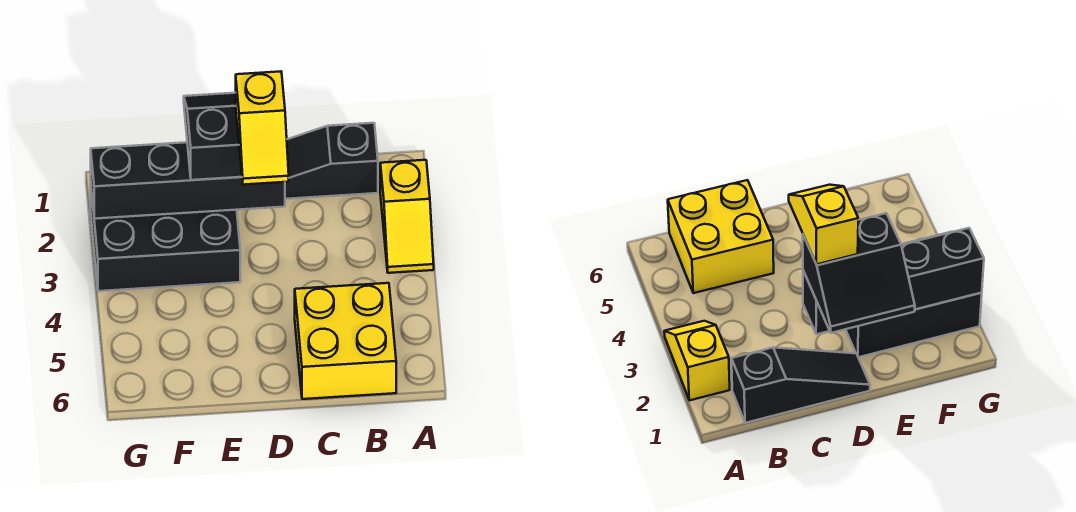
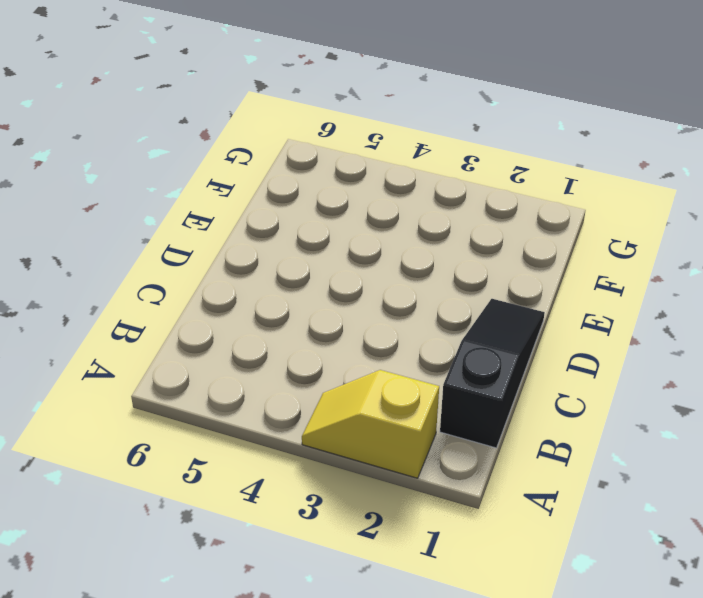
none -> yellow 2x2 brick [295,283,396,399]
none -> black 2x3 brick [91,189,240,291]

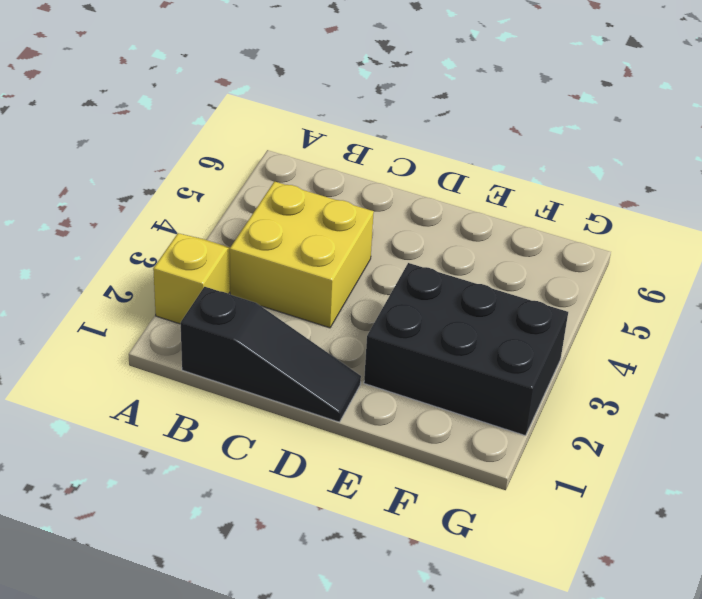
yellow 2x2 brick [230,182,374,328] -> yellow 2x2 brick moved to [295,283,396,399]
none -> black 1x4 brick [91,142,285,219]
none -> black 2x2 slope [184,93,242,180]

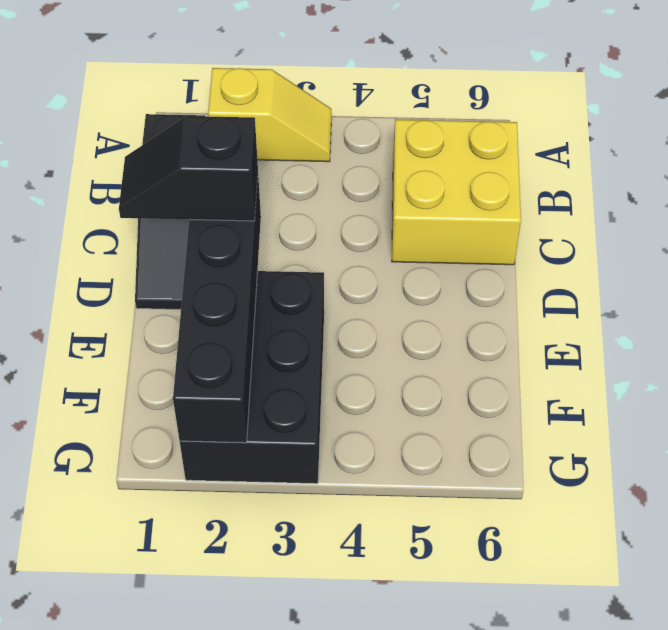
black 1x2 slope [119,116,258,221] -> black 2x2 slope [184,93,242,180]
none -> yellow 1x2 slope [236,71,289,185]

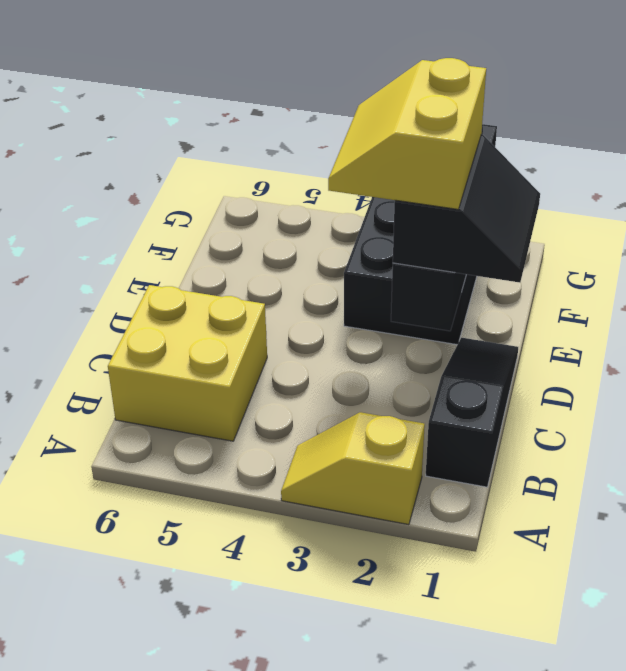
yellow 2x2 slope [328,58,486,209] -> yellow 1x2 slope [236,71,289,185]

